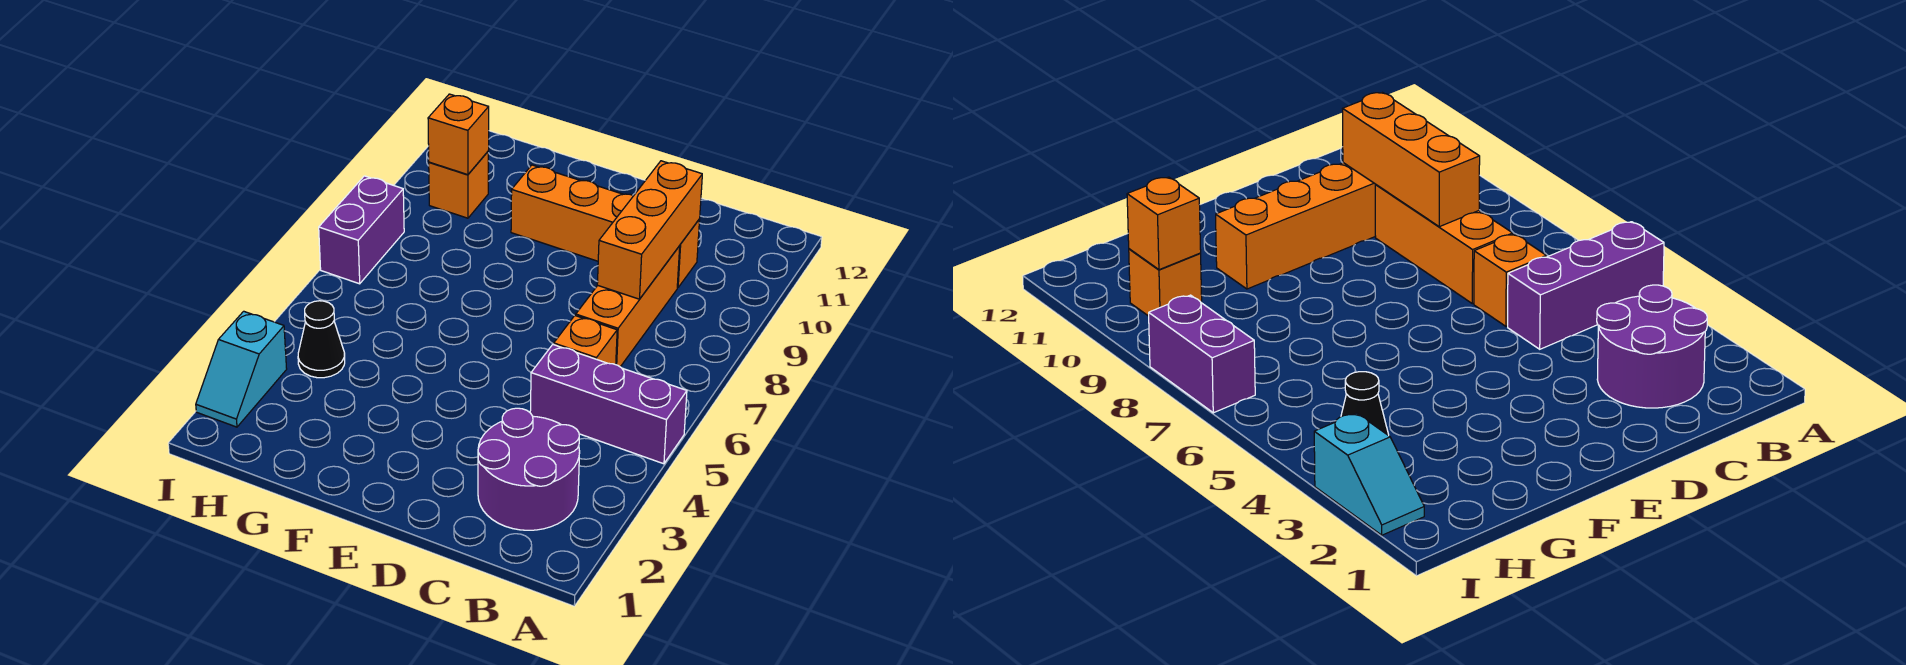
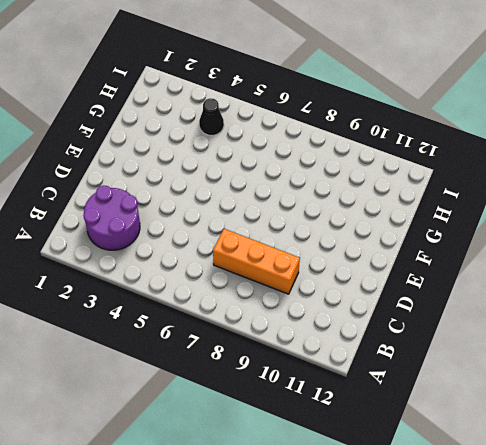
none -> purple 1x3 brick [530,345,687,464]
none -> orange 1x1 brick [554,316,617,365]

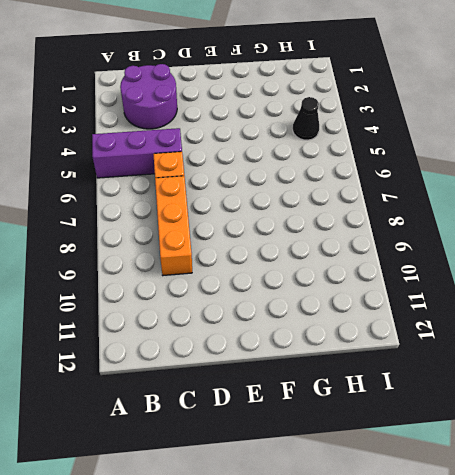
none -> orange 1x4 brick [511,165,700,288]
none -> orange 1x1 brick [429,152,488,218]

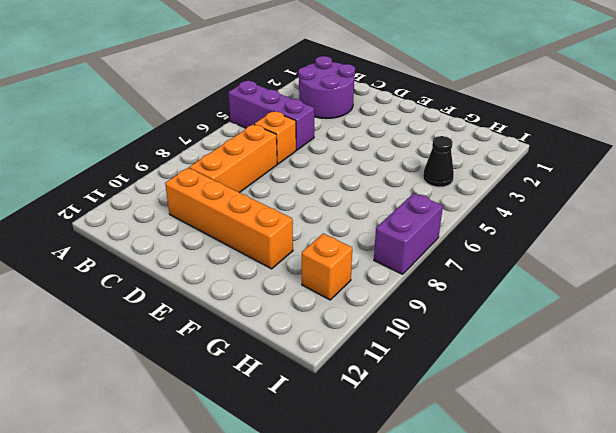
none -> cyan 1x2 slope [196,311,287,427]
none -> orange 1x3 brick [597,161,702,299]

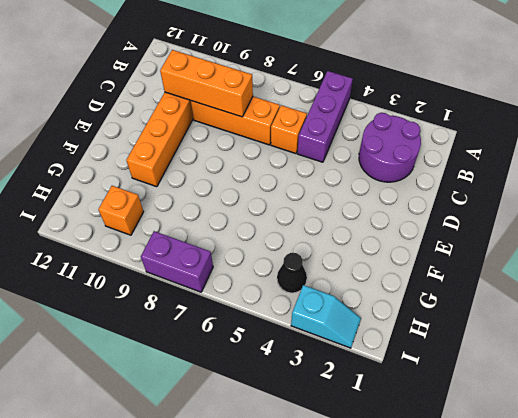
none -> orange 1x1 brick [428,94,489,175]

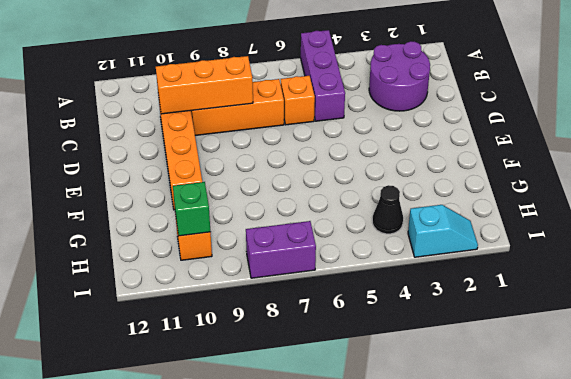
green 1x1 brick [173,182,210,236] -> orange 1x1 brick [428,94,489,175]

